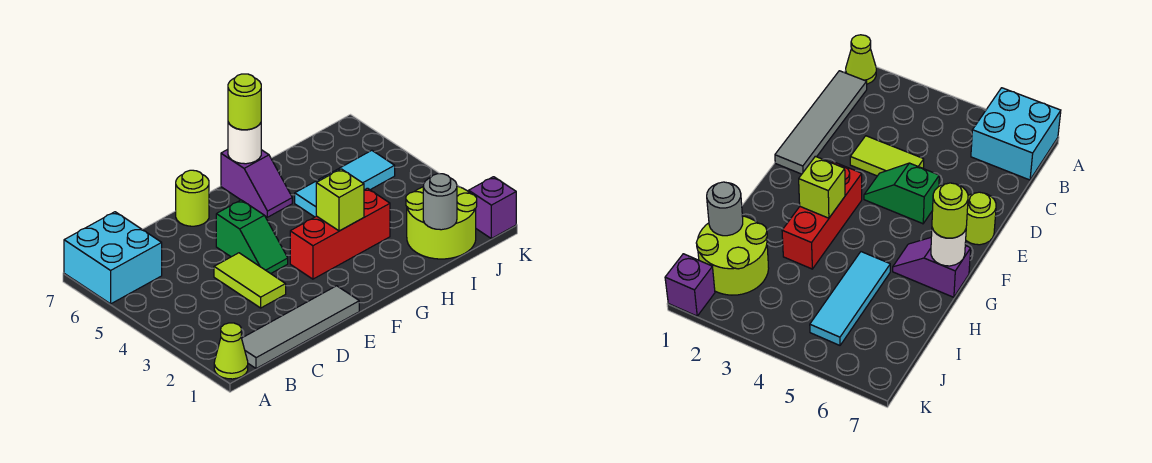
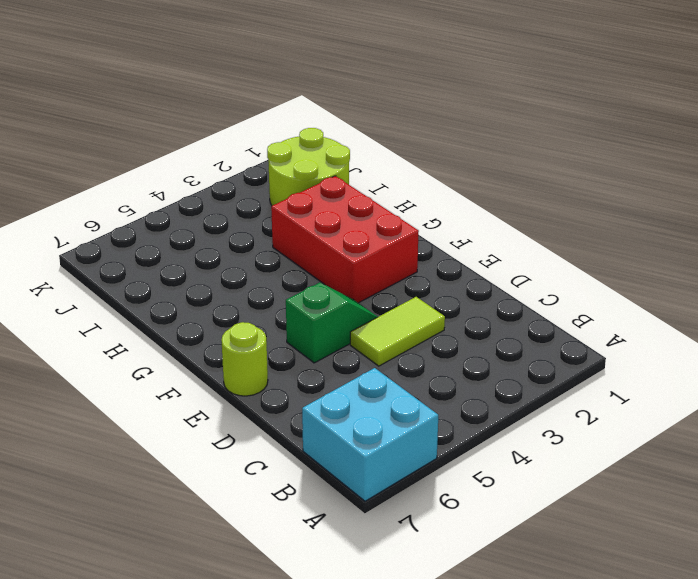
red 2x3 brick [271,176,419,303] -> red 1x3 brick [290,188,390,279]
none -> lime 1x1 cone [214,323,248,379]
none -> grey 1x4 tile [242,286,359,369]
none -> purple 1x2 slope [221,149,292,217]

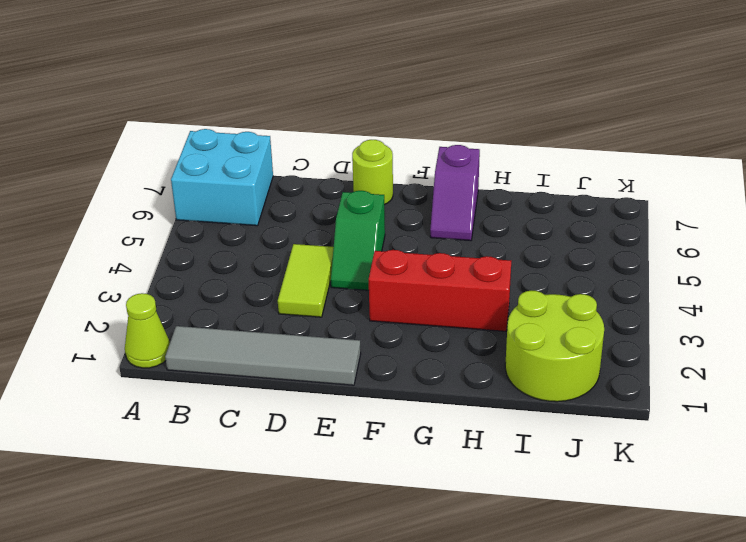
none -> cyan 1x3 tile [295,150,395,217]
none -> purple 1x1 brick [469,177,516,239]
none -> lime 1x1 brick [316,169,364,231]

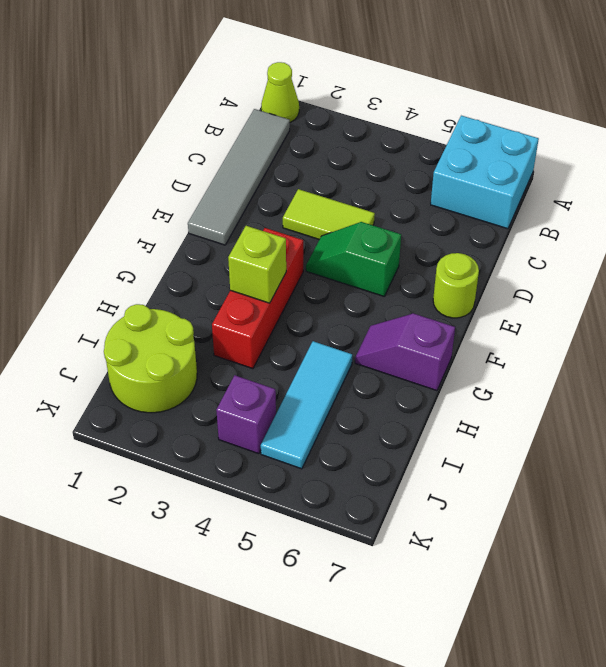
purple 1x1 brick [216,375,276,454] -> purple 1x1 brick moved to [469,177,516,239]
none -> white 1x1 round brick [228,122,261,164]
none -> grey 1x1 round brick [423,174,457,230]
none -> lime 1x1 round brick [228,74,261,130]

